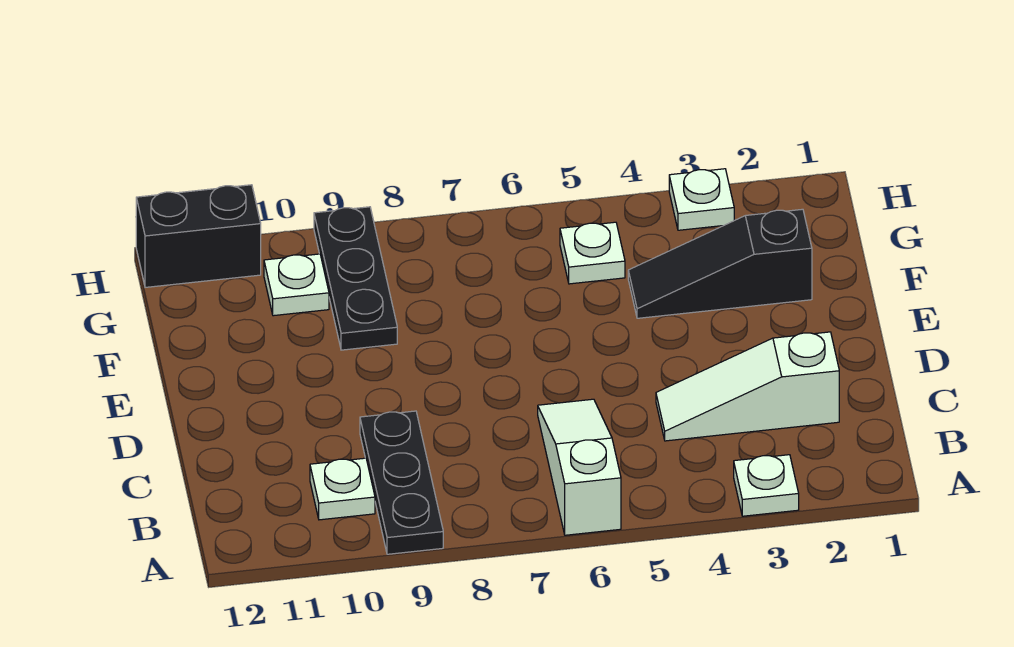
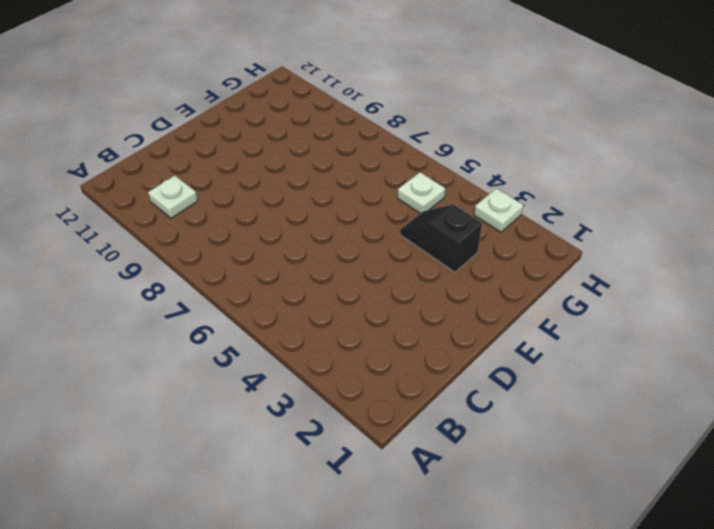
black 1x2 slope [400,204,482,272] -> black 1x3 slope [628,209,812,318]
none -> white 1x1 plate [734,455,799,516]
none -> white 1x3 slope [538,399,621,535]

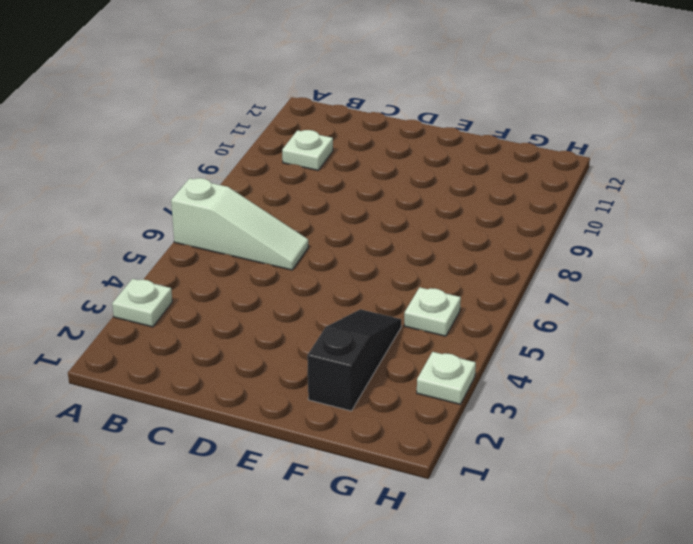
none -> black 1x3 plate [360,411,443,554]
none -> white 1x3 slope [656,332,839,441]

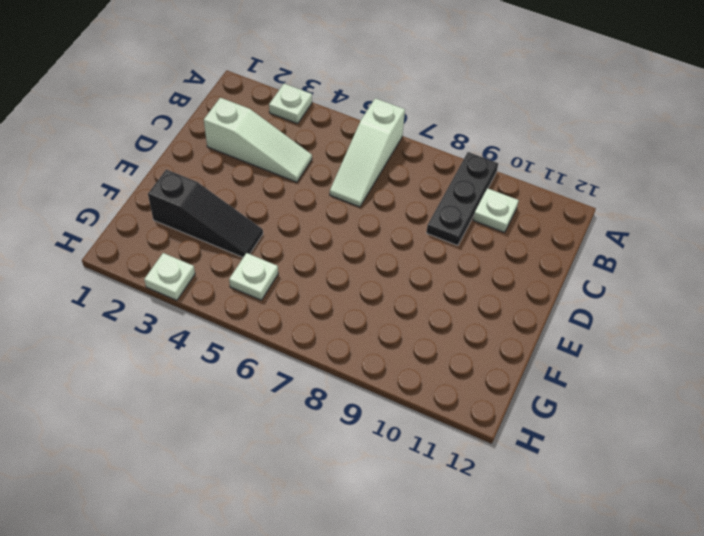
none -> black 1x3 plate [314,207,397,350]
none -> white 1x1 plate [264,254,329,316]

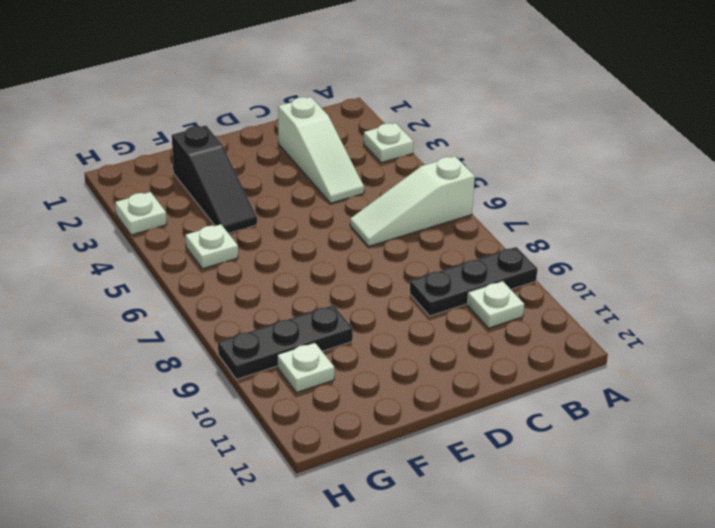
none -> black 1x2 brick [136,185,261,287]

